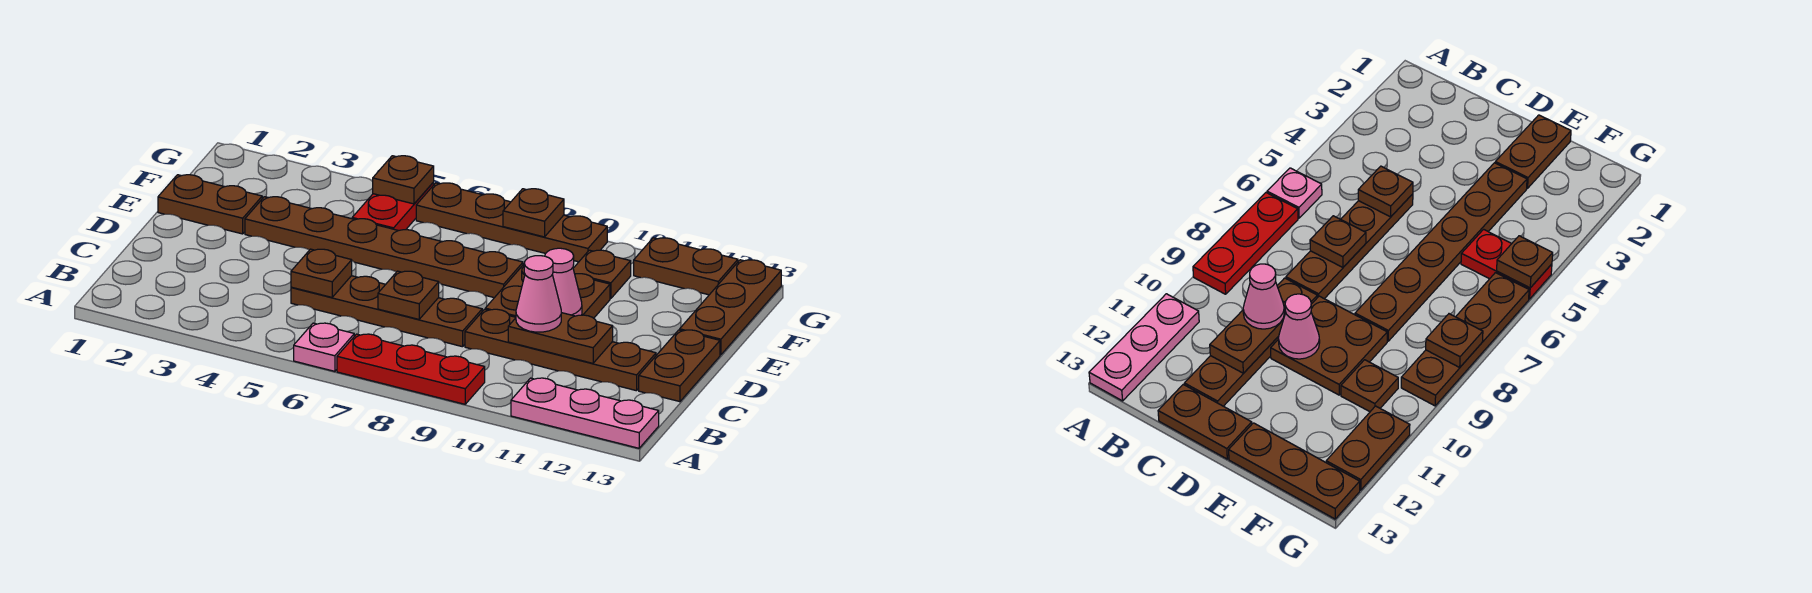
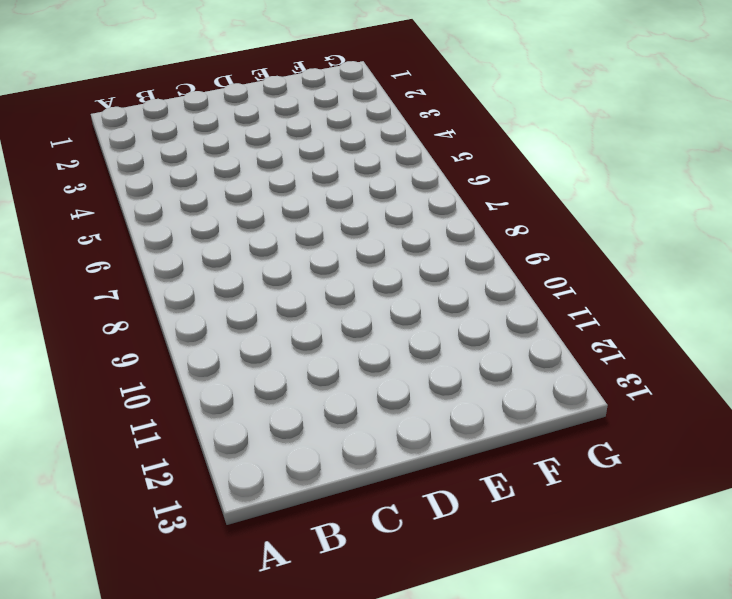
none -> pink 1x1 plate [294,323,354,371]
none -> red 1x3 plate [337,334,485,404]
none -> pink 1x3 plate [511,378,659,448]

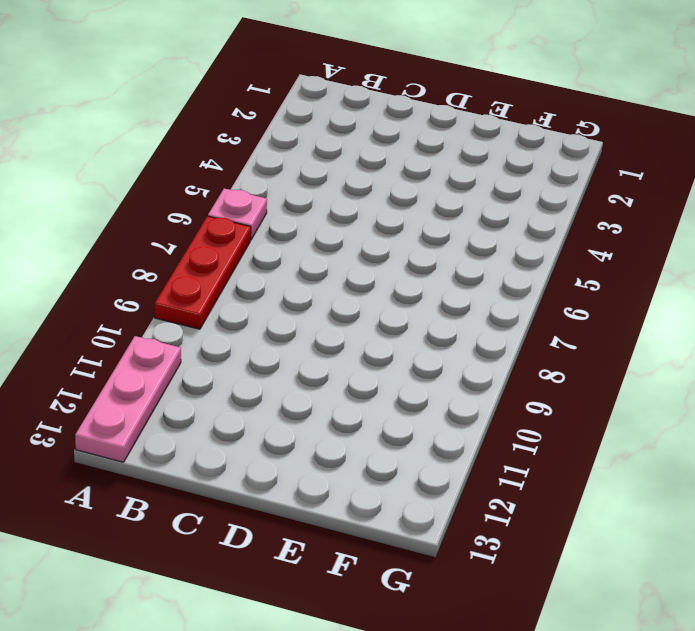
none -> brown 1x4 plate [291,276,482,347]
none -> brown 1x4 plate [465,309,656,391]
none -> brown 1x2 plate [639,330,720,402]

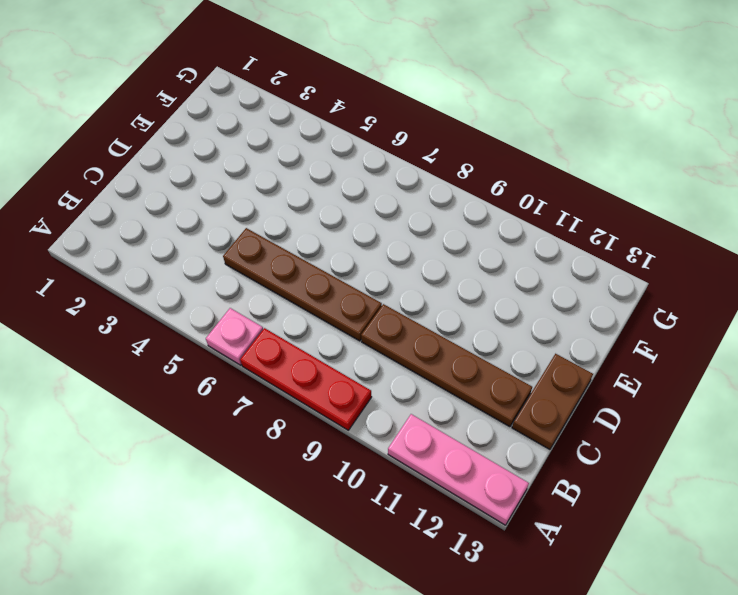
none -> brown 2x2 plate [485,264,610,318]
none -> brown 1x2 plate [158,175,262,234]
none -> brown 1x6 plate [245,197,523,298]

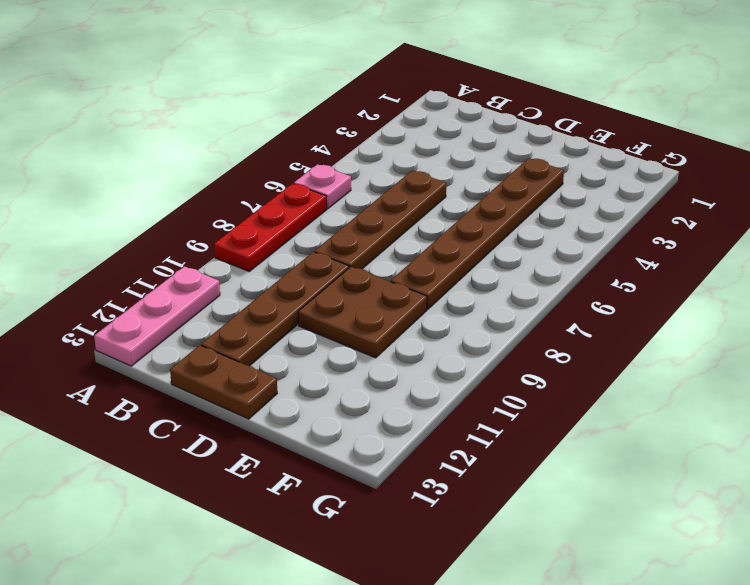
none -> brown 1x2 plate [158,175,262,234]
none -> brown 1x3 plate [680,260,781,355]
none -> red 1x2 plate [352,183,434,231]

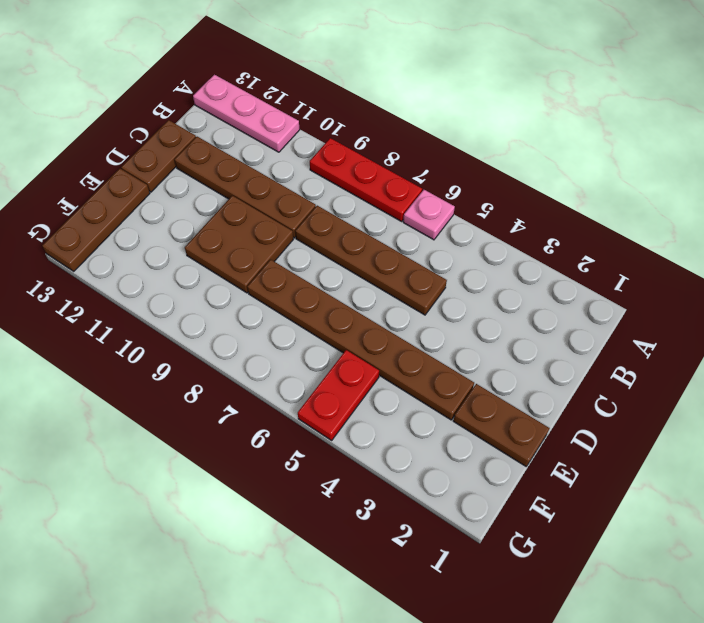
none -> brown 1x1 plate [573,250,631,298]
none -> brown 1x4 plate [416,183,607,262]
none -> brown 1x2 plate [634,238,738,295]

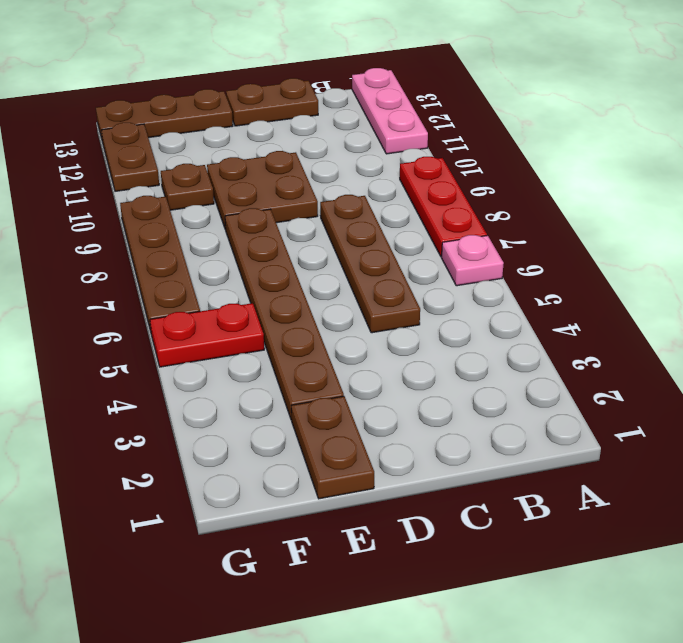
none -> brown 1x4 plate [465,309,656,391]
none -> brown 1x1 plate [291,249,352,297]
none -> brown 1x1 plate [378,271,439,319]

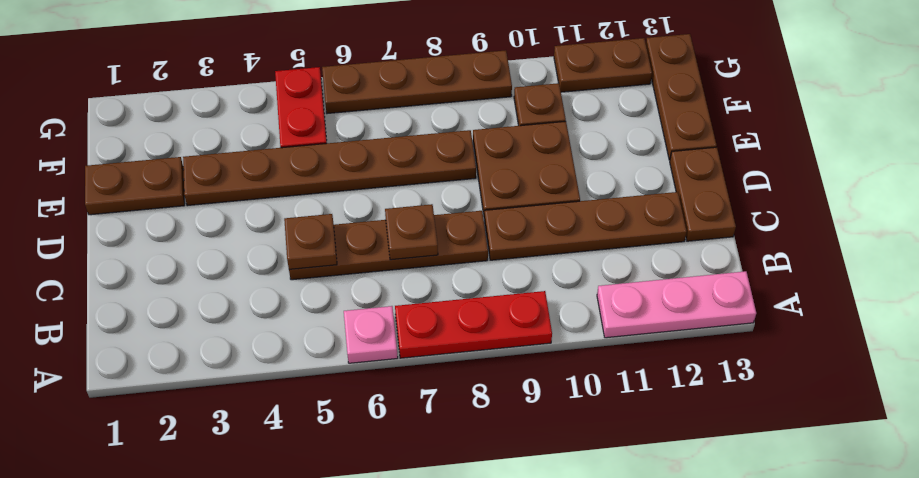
none -> brown 1x2 plate [508,313,613,363]
none -> pink 1x1 cone [545,248,582,316]
none -> brown 1x1 plate [373,156,434,204]

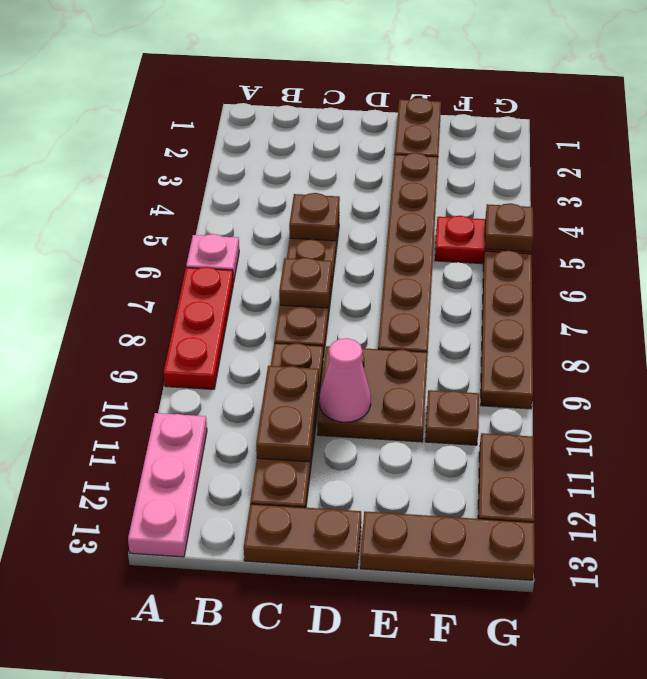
none -> brown 1x1 plate [503,189,564,237]
none -> pink 1x1 cone [516,256,561,332]

